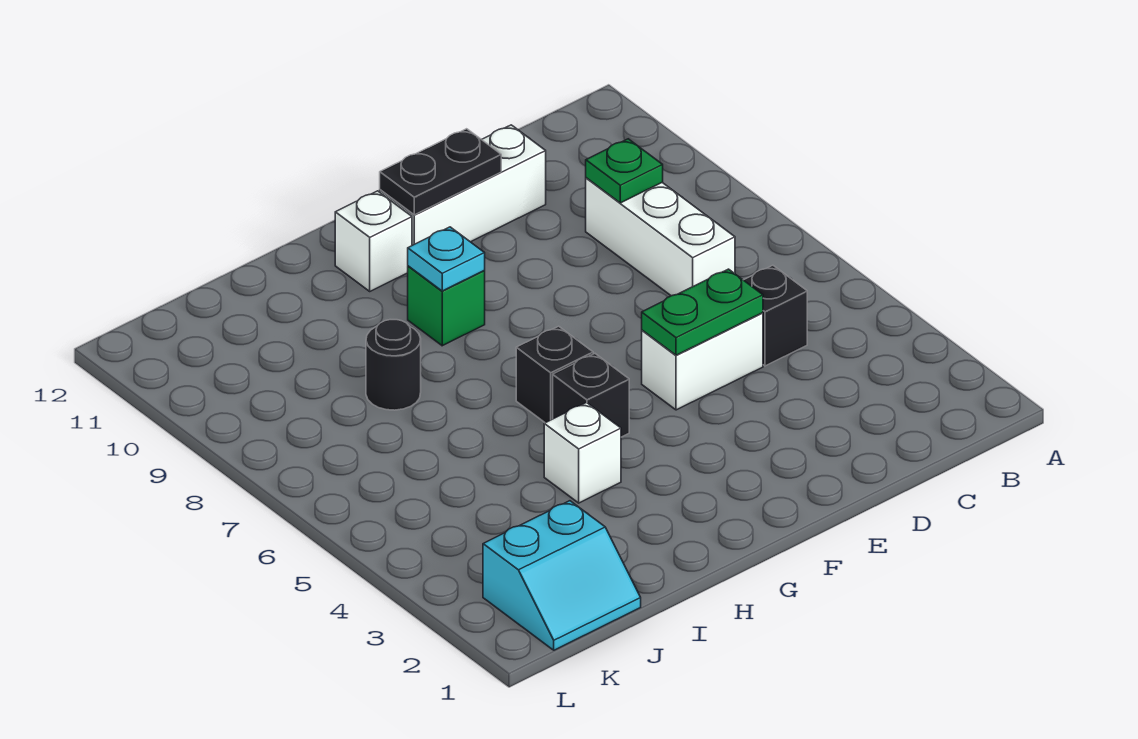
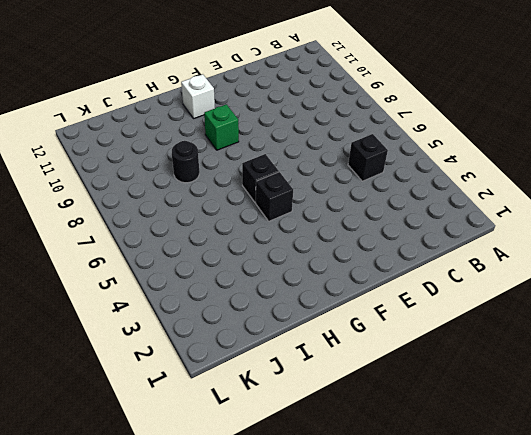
none -> white 1x3 brick [586,178,735,296]
none -> white 1x2 brick [642,313,763,410]
none -> white 1x3 brick [380,125,546,245]

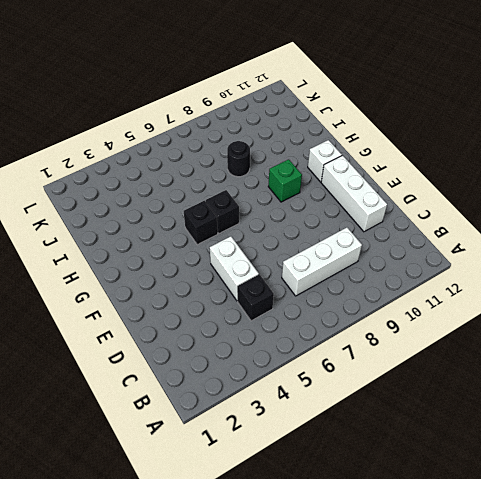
none -> white 1x1 brick [544,403,621,503]
none -> cyan 2x2 slope [483,501,641,650]
none -> green 1x1 plate [586,139,663,203]

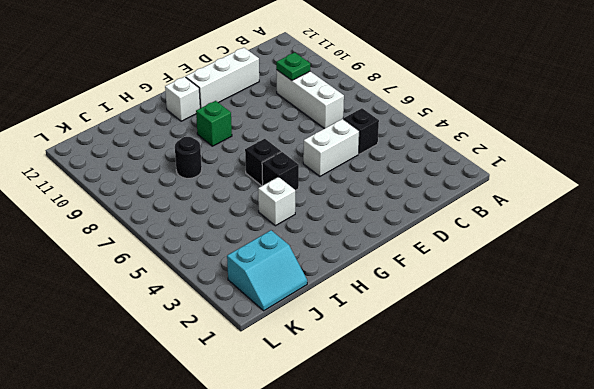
none -> green 1x2 plate [642,269,763,355]
none -> black 1x2 plate [380,129,501,215]
none -> cyan 1x1 plate [408,227,485,291]

